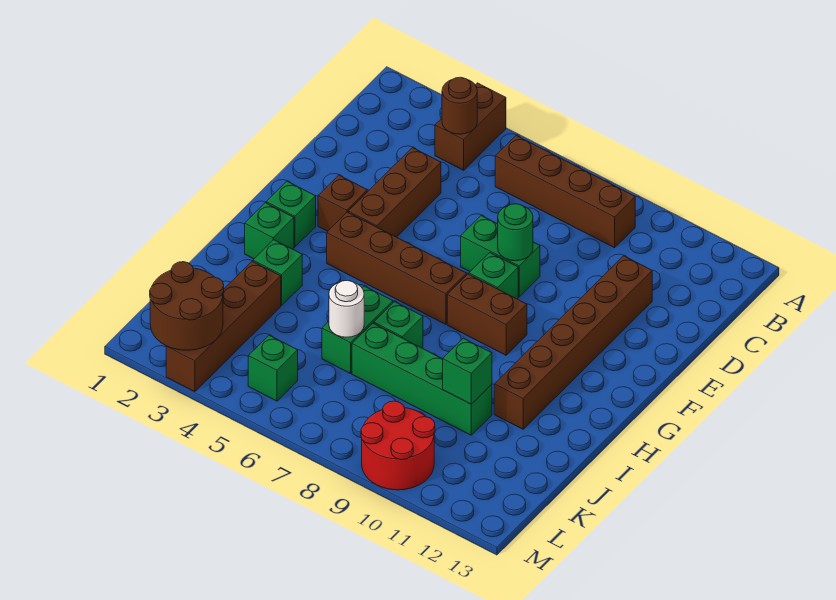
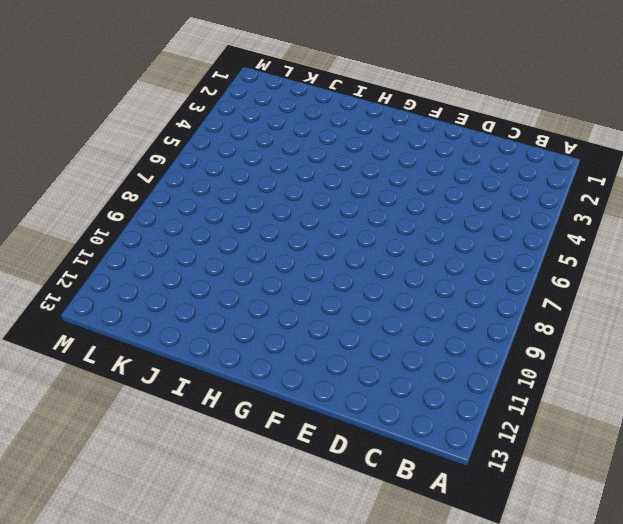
none -> brown 1x2 brick [435,83,506,170]
none -> brown 1x4 brick [495,136,635,248]
none -> brown 1x3 brick [348,148,441,237]

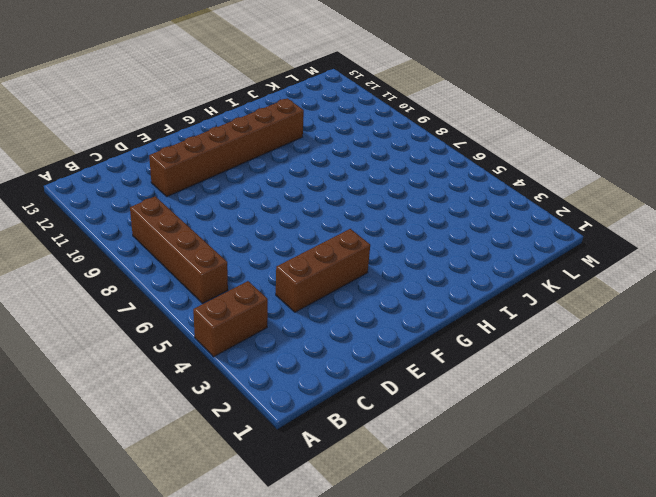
none -> green 1x2 brick [461,216,540,297]
none -> brown 1x1 brick [318,175,367,231]
none -> green 1x1 brick [469,253,518,299]

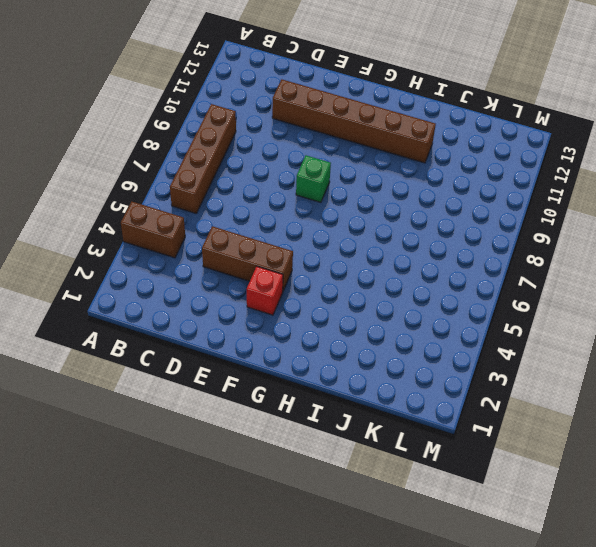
red 1x1 brick [247,267,283,315] -> brown 1x1 brick [318,175,367,231]
none -> green 1x2 brick [461,216,540,297]
none -> green 1x1 brick [266,181,316,247]
none -> brown 1x4 brick [327,212,467,324]

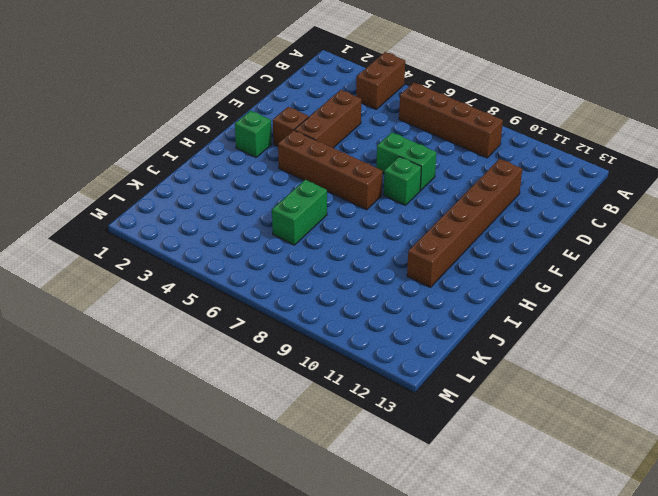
none -> brown 1x2 brick [447,274,527,355]
none -> green 1x1 brick [245,203,294,259]
none -> green 1x1 brick [253,240,302,305]

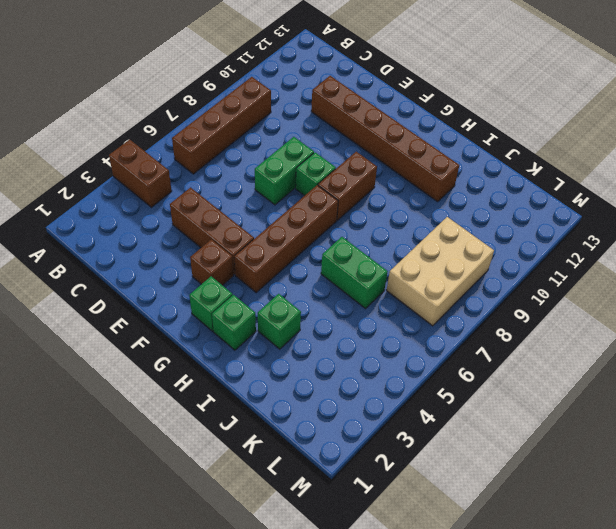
tan 2x3 brick [387,217,494,326] -> red 2x2 round brick [361,401,435,490]
none -> green 1x1 brick [374,302,423,348]
none -> brown 1x4 brick [166,261,281,392]
none -> green 1x4 brick [352,323,492,435]

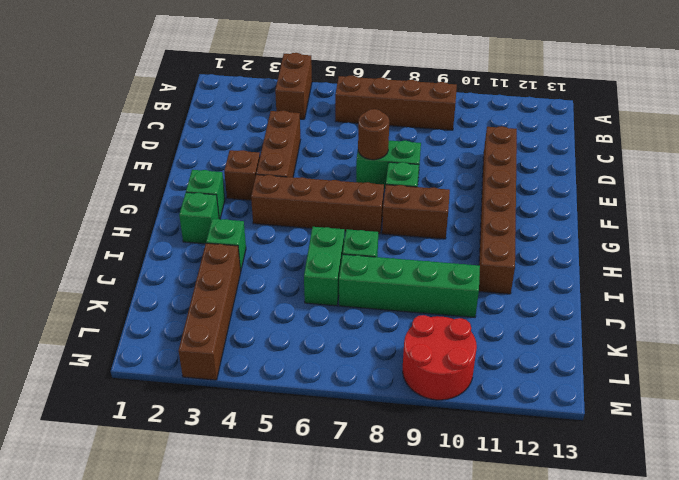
brown 1x1 round brick [358,109,389,160] -> brown 1x1 round brick moved to [442,77,477,134]
none -> green 1x1 brick [248,335,298,401]
none -> green 1x1 round brick [498,204,533,261]
none -> white 1x1 round brick [329,280,364,337]

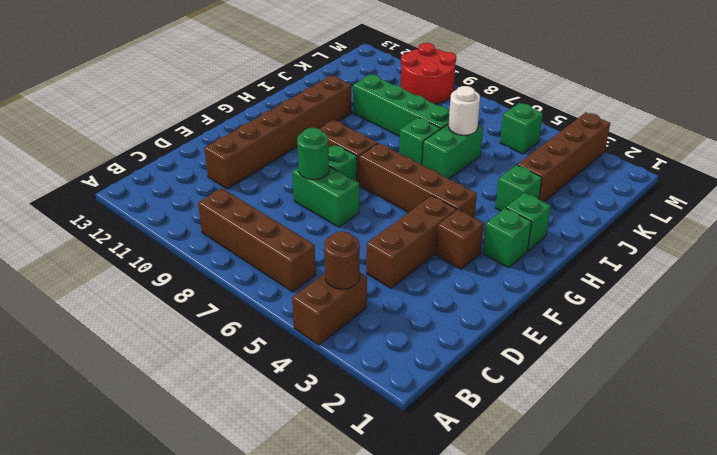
none -> green 1x1 brick [443,338,492,404]
none -> brown 2x2 round brick [150,262,224,350]

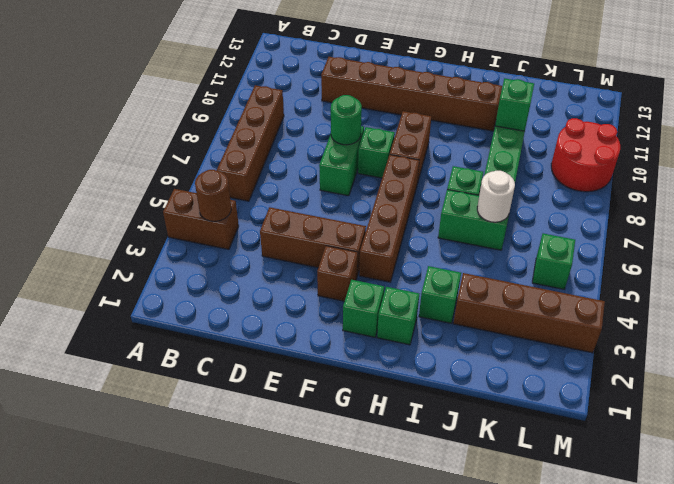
none -> brown 2x2 round brick [150,262,224,350]

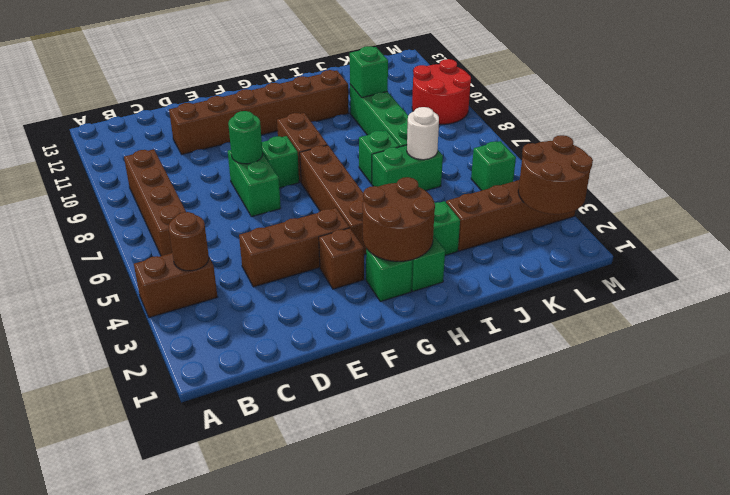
brown 2x2 round brick [363,177,435,261] -> none

